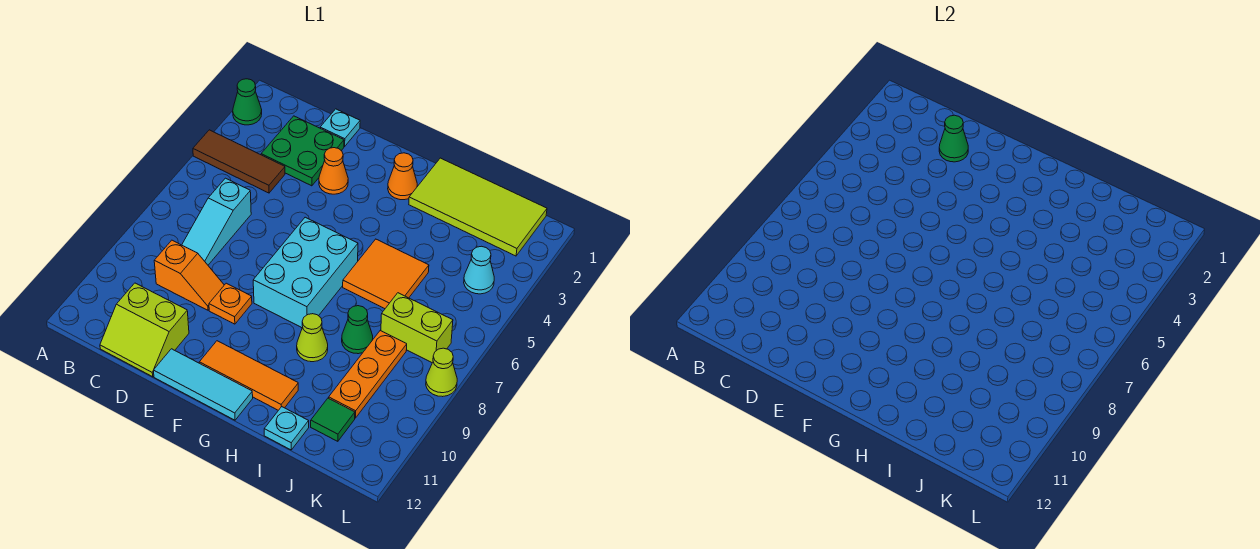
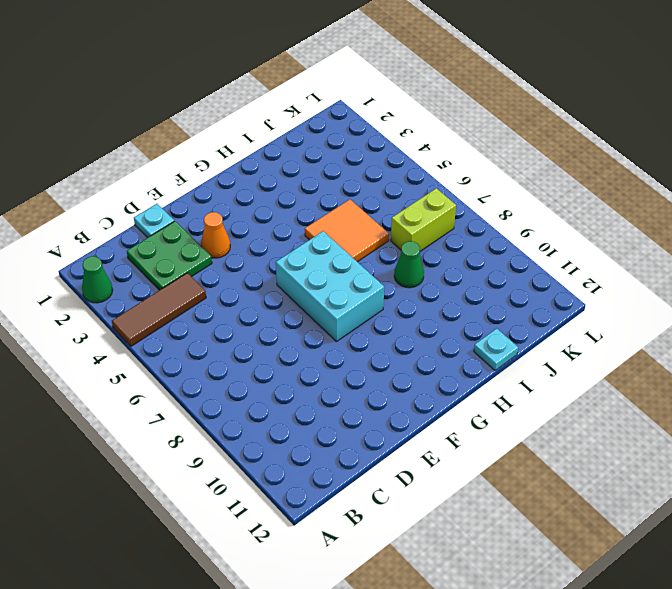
none -> cyan 1x3 slope [182,178,251,265]
none -> orange 1x2 slope [154,240,224,310]
none -> lime 2x2 slope [100,283,189,377]

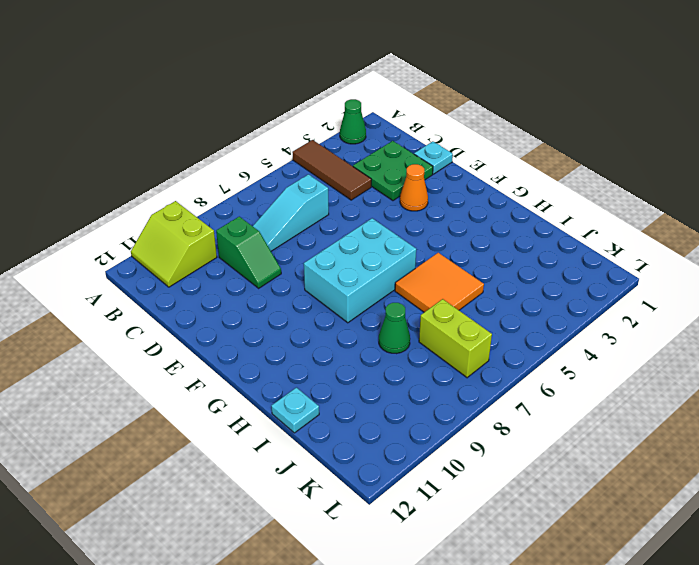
lime 2x2 slope [131,201,217,287] -> lime 2x2 slope moved to [100,283,189,377]
green 1x2 slope [216,217,281,288] -> orange 1x2 slope [154,240,224,310]
none -> orange 1x1 plate [209,283,252,324]
none -> cyan 1x3 tile [153,349,253,420]
none -> orange 1x3 tile [199,341,298,410]

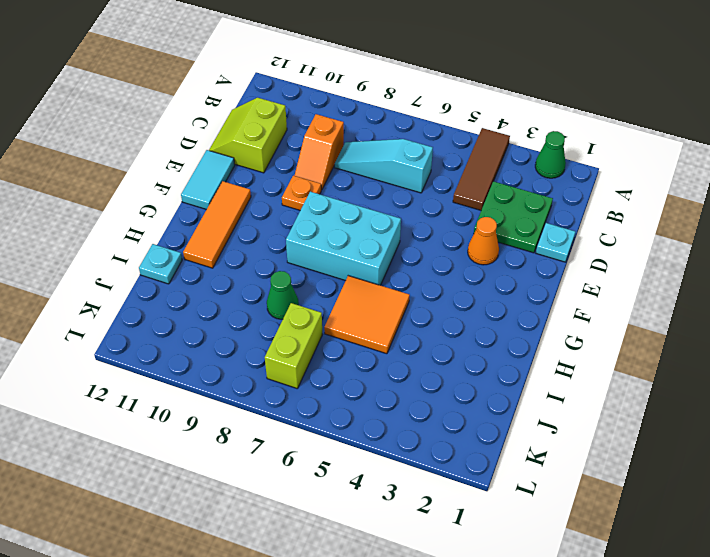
cyan 1x2 tile [181,150,235,209] -> cyan 1x3 tile [153,349,253,420]
none -> orange 1x1 cone [388,153,417,200]
none -> lime 2x4 tile [409,158,547,256]
none -> lime 1x1 cone [297,314,328,362]

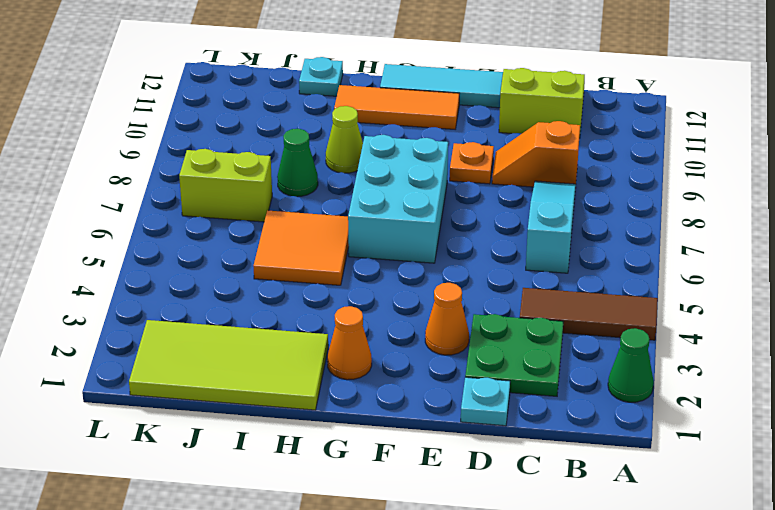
none -> orange 1x3 plate [329,331,407,418]
none -> green 1x1 tile [311,398,355,441]
none -> cyan 1x1 cone [464,246,494,294]

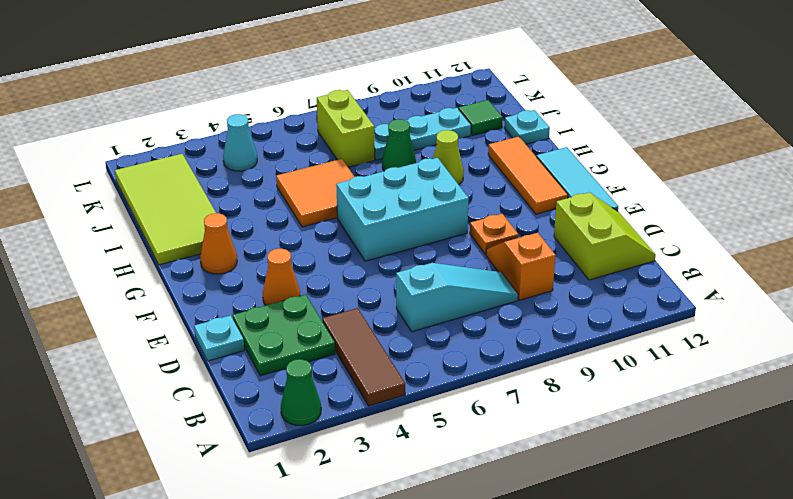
cyan 1x3 plate [374,108,471,160] -> orange 1x3 plate [329,331,407,418]
none -> lime 1x1 cone [426,348,457,397]
none -> green 1x1 cone [939,115,968,162]

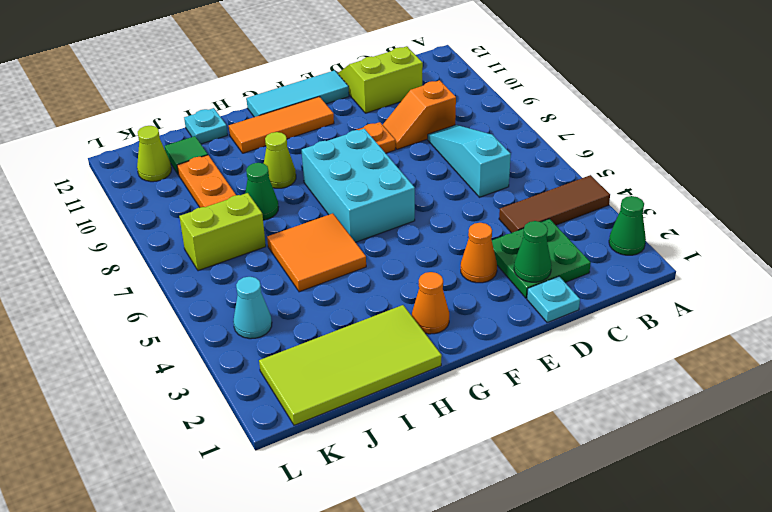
lime 1x1 cone [137,126,171,182] -> lime 1x1 cone moved to [426,348,457,397]

